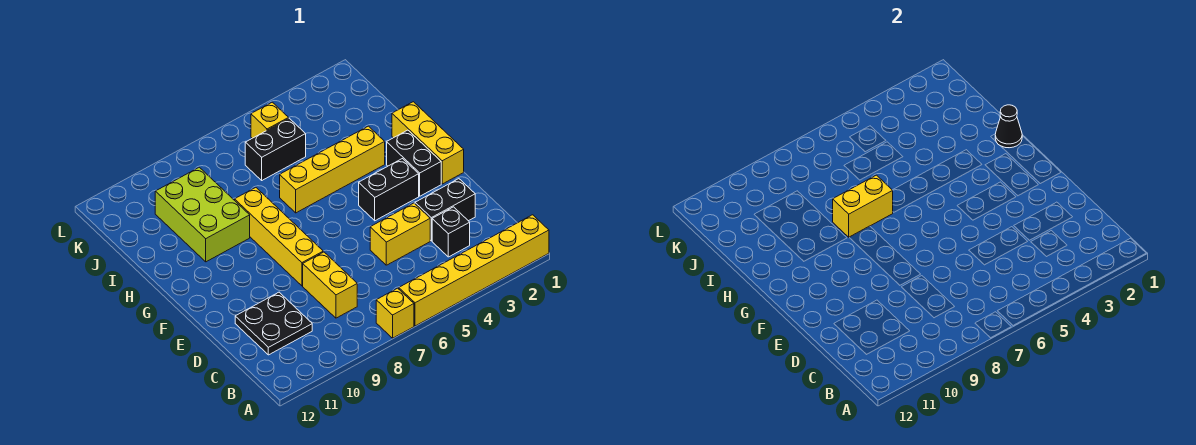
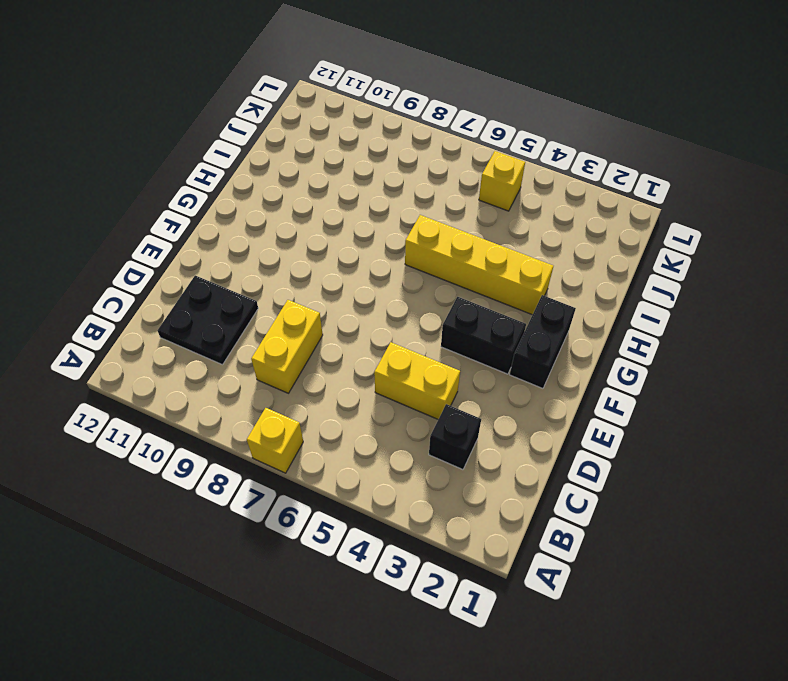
none -> yellow 1x6 brick [399,215,549,326]
none -> black 1x2 brick [415,179,475,241]
none -> yellow 1x4 brick [235,188,323,286]

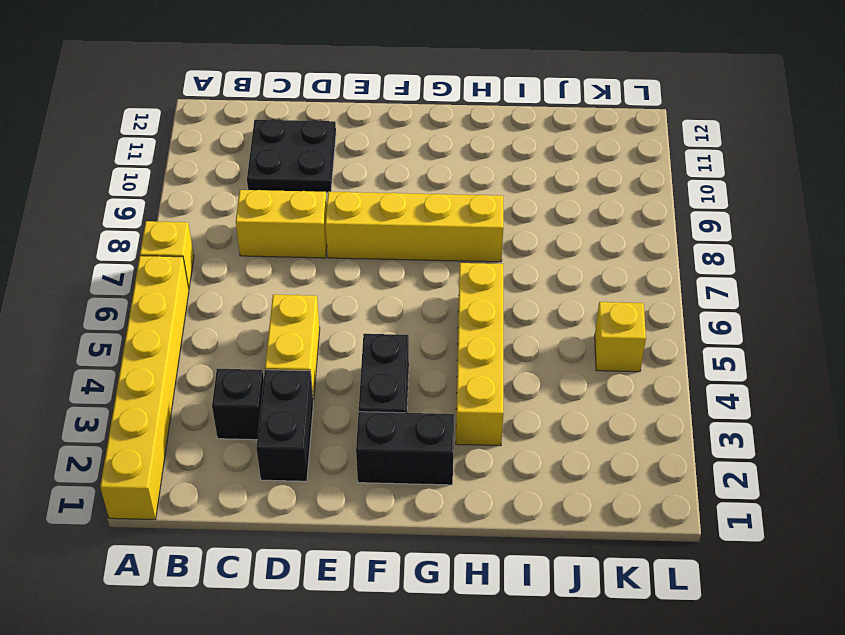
none -> yellow 1x3 brick [392,102,464,184]
none -> lime 2x3 brick [155,167,250,262]
none -> black 1x2 brick [245,118,306,180]

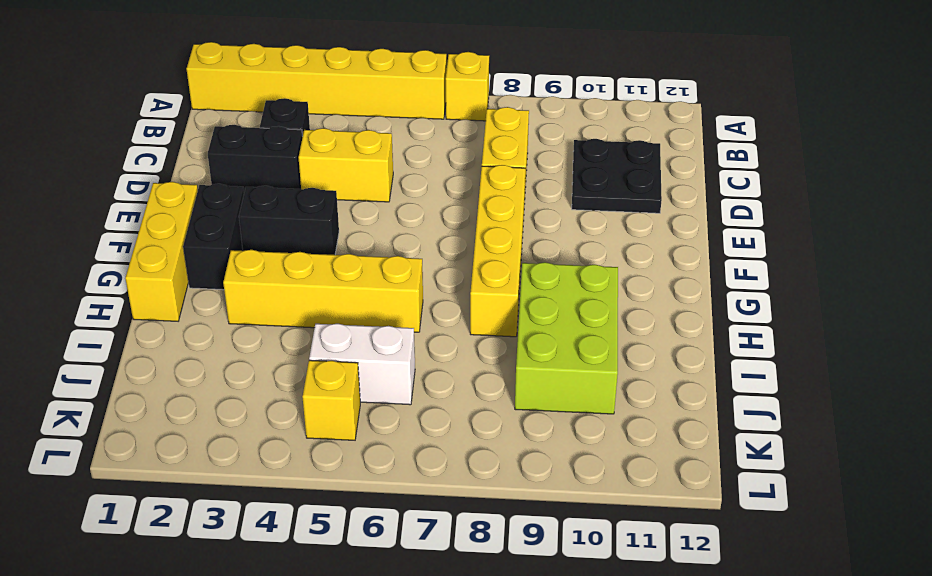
white 1x2 brick [309,324,415,405] -> black 1x2 brick [245,118,306,180]
none -> black 1x1 cone [995,105,1022,148]
none -> yellow 1x2 brick [833,175,893,237]

